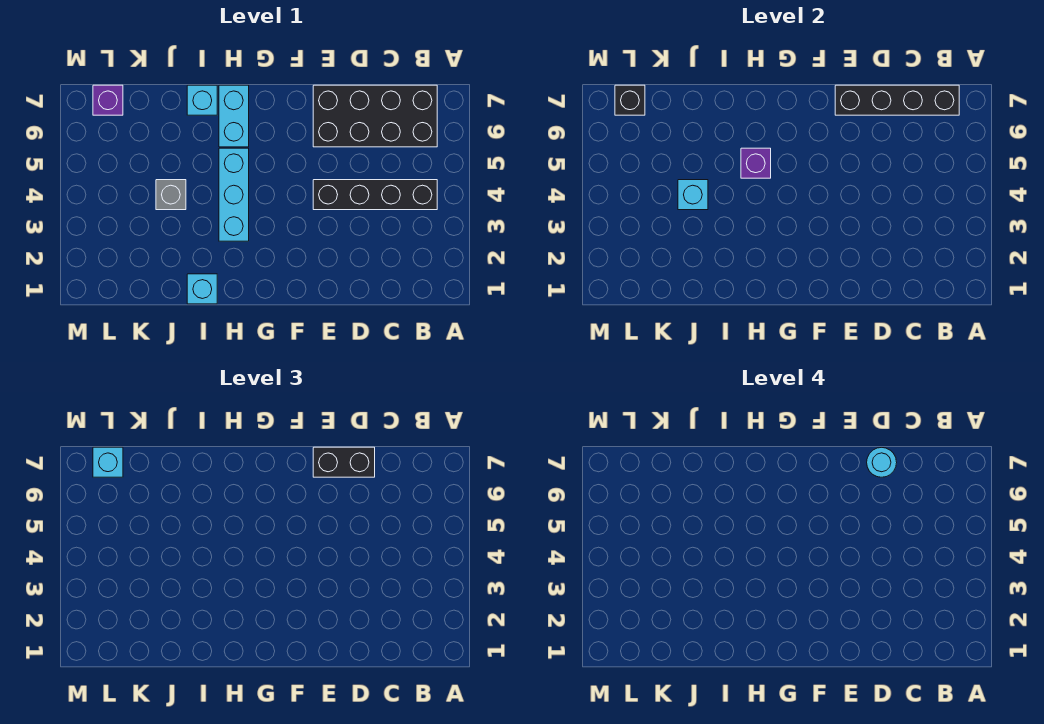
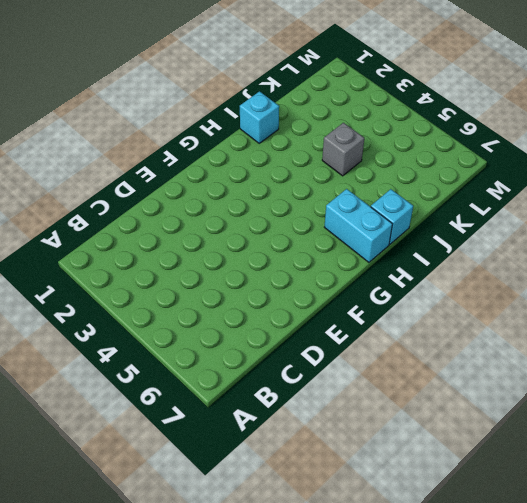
none -> black 1x4 brick [313,180,437,210]
none -> black 2x4 brick [313,85,437,147]
none -> cyan 1x3 brick [219,148,249,241]

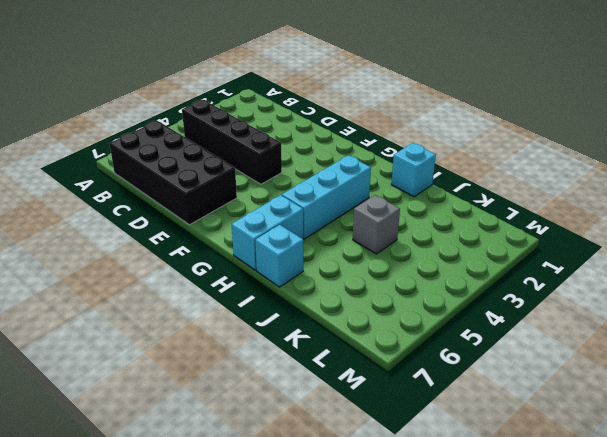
none -> purple 1x1 brick [93,85,123,115]
none -> black 1x4 brick [835,85,959,115]
none -> purple 1x1 brick [741,148,771,178]

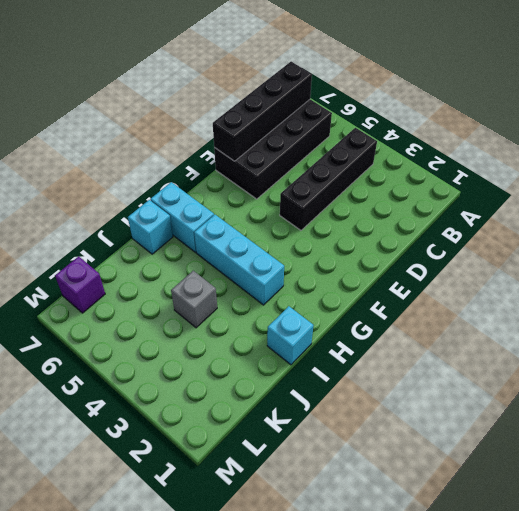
none -> purple 1x1 brick [741,148,771,178]
none -> cyan 1x1 brick [678,180,708,210]
none -> black 1x1 brick [615,85,645,115]

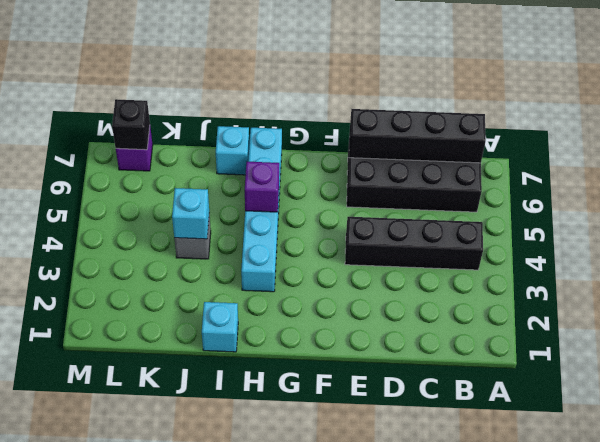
none -> black 1x2 brick [313,447,375,477]
none -> cyan 1x1 brick [93,447,123,477]
none -> cyan 1x1 round brick [867,447,897,477]

